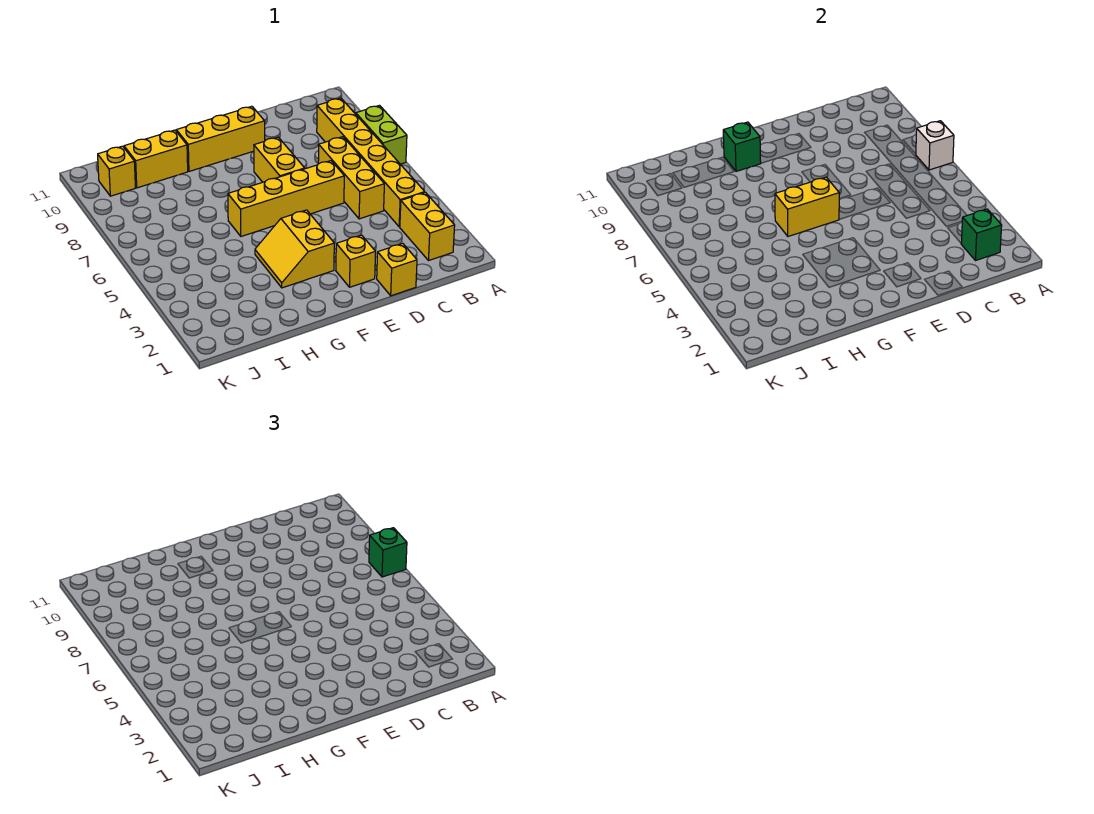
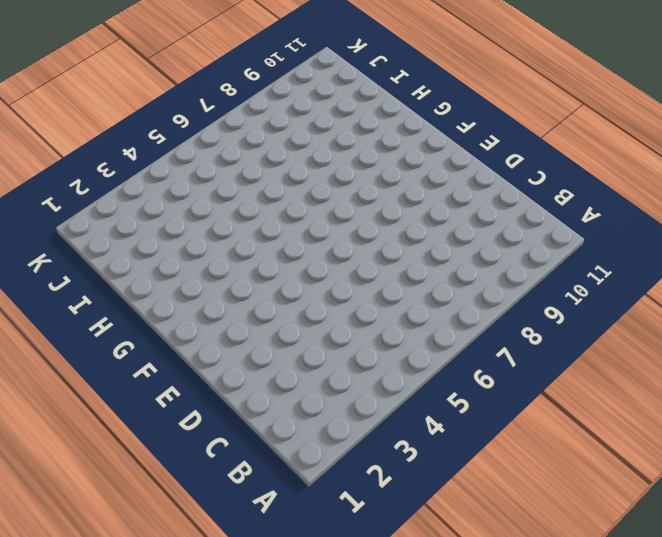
none -> lime 1x2 brick [356,105,407,164]
none -> yellow 1x2 brick [400,192,455,261]
none -> yellow 1x6 brick [317,98,425,227]

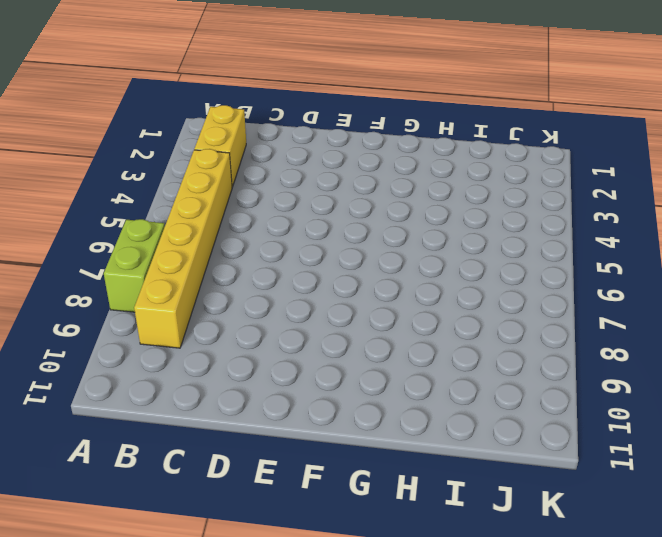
none -> yellow 1x3 brick [318,137,384,219]
none -> yellow 1x1 brick [377,243,417,296]
none -> yellow 1x4 brick [228,161,344,236]

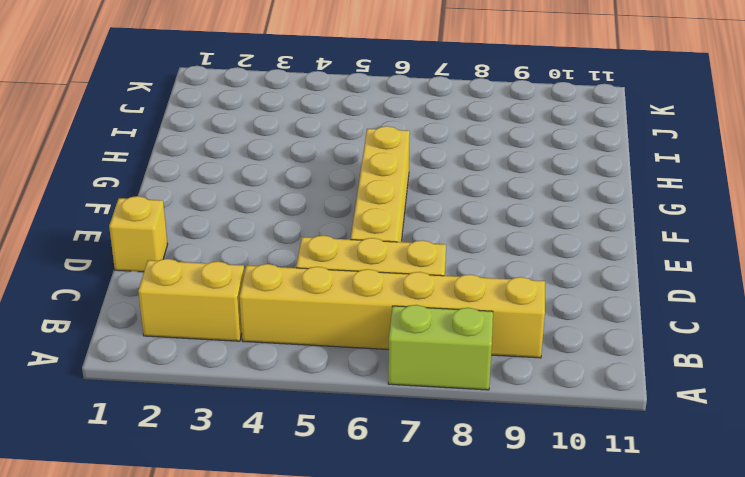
none -> yellow 1x1 brick [336,235,376,287]
none -> yellow 1x2 brick [254,137,305,182]
none -> yellow 1x3 brick [176,106,265,171]

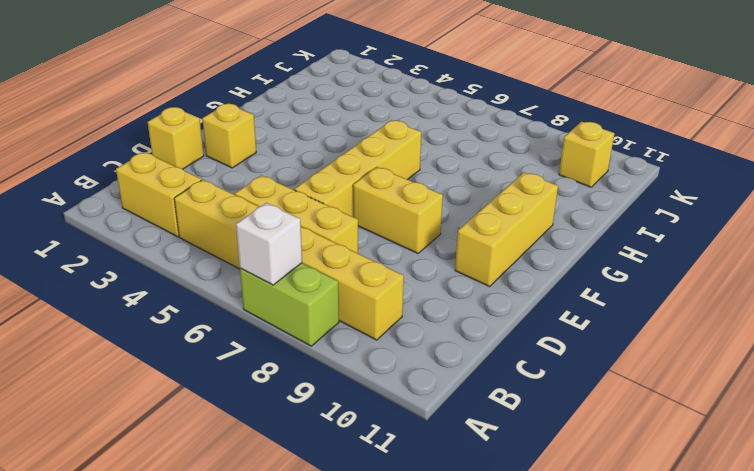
none -> yellow 2x2 slope [255,210,334,288]
none -> yellow 1x2 brick [124,130,188,188]
none -> green 1x1 brick [961,209,1002,261]

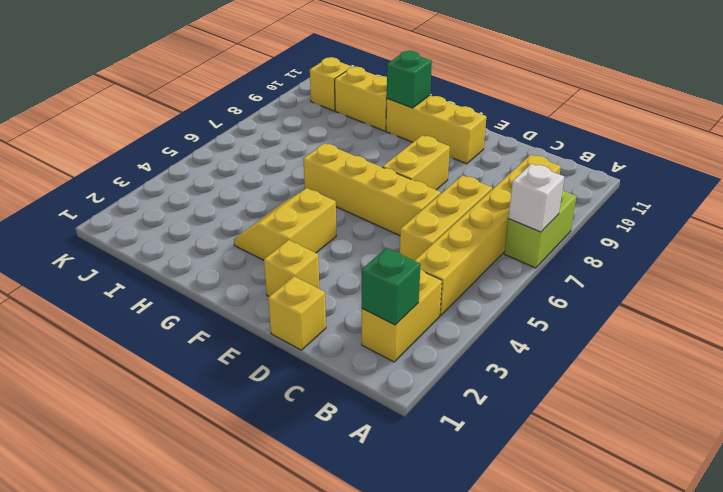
none -> yellow 1x2 brick [775,177,839,236]
none -> green 1x1 brick [369,528,407,577]

